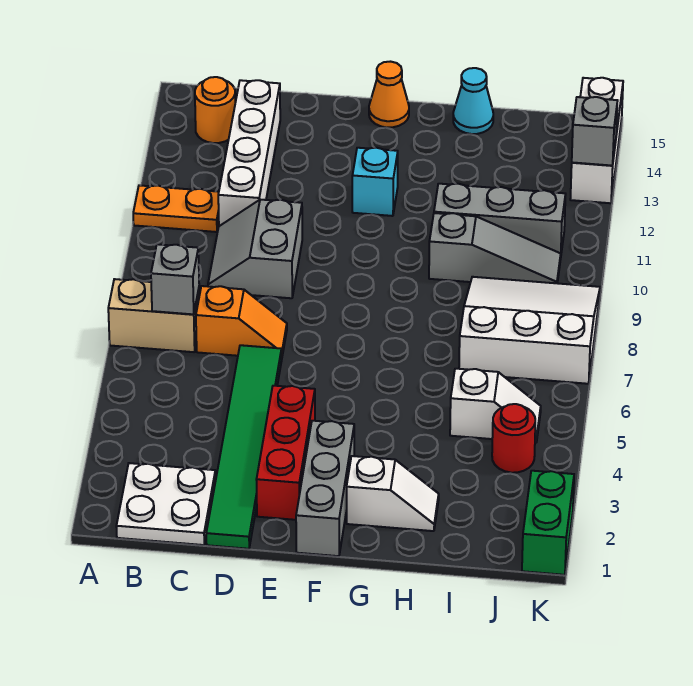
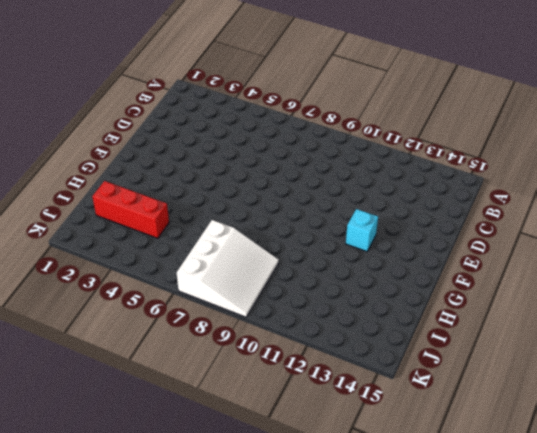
red 1x3 brick [92,181,169,238] -> red 1x3 brick moved to [256,386,315,520]
none -> tan 1x2 brick [108,279,199,352]
none -> orange 1x2 plate [133,185,219,232]
none -> white 2x2 plate [116,463,216,545]

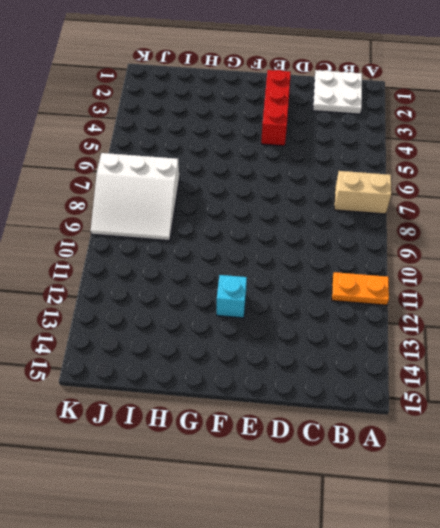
none -> orange 1x1 round brick [195,77,235,143]
none -> orange 1x2 slope [196,286,287,356]
none -> grey 2x2 slope [208,200,302,298]

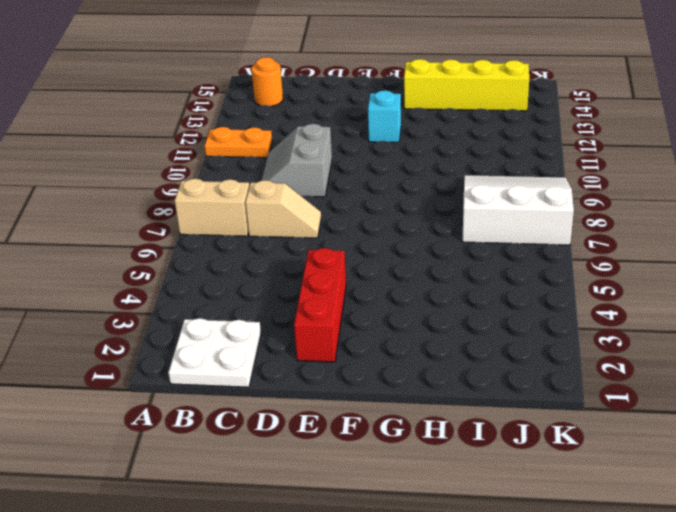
tan 1x2 slope [245,180,321,238] -> orange 1x2 slope [196,286,287,356]
yellow 1x4 brick [404,59,529,111] -> none
none -> white 1x4 brick [218,80,280,226]
none -> green 1x6 tile [206,345,282,549]
none -> grey 1x3 brick [296,421,354,556]

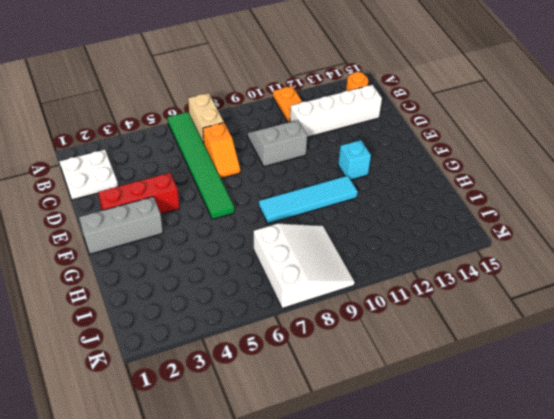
green 1x6 tile [167,112,234,219] -> green 1x6 tile turned to [206,345,282,549]
cyan 1x4 tile [259,176,358,224] -> none
none -> orange 1x1 cone [369,62,409,128]
none -> white 1x2 slope [347,456,439,531]
none -> grey 1x3 slope [429,213,561,283]

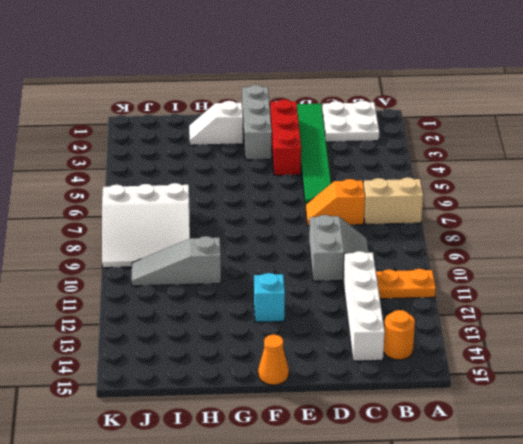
none -> grey 1x3 brick [434,184,566,254]
none -> cyan 1x1 cone [453,68,493,134]
none -> white 1x2 slope [450,369,541,443]

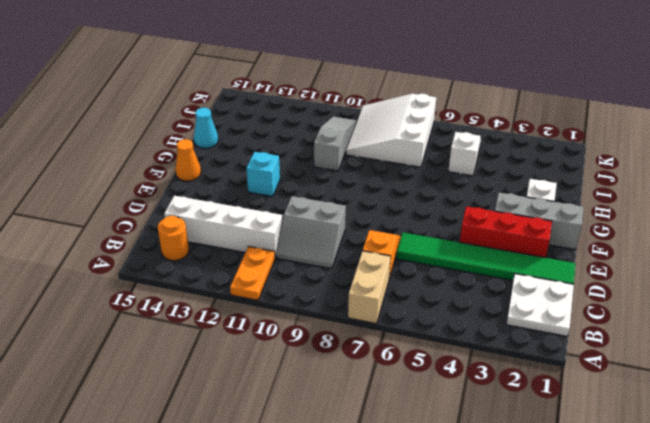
none -> grey 1x3 brick [434,184,566,254]
none -> red 1x1 round brick [492,404,535,473]
none -> green 1x2 brick [522,471,574,575]

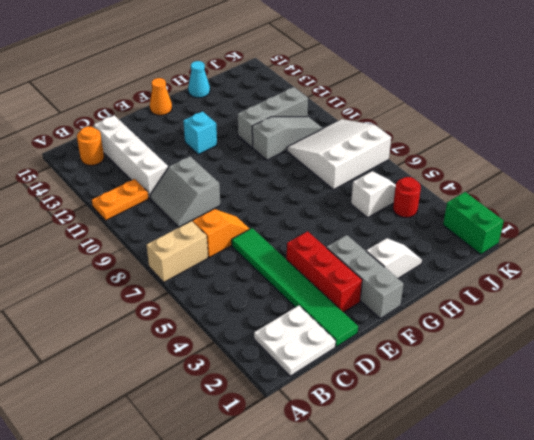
none -> white 1x3 brick [570,78,623,203]
none -> grey 1x1 brick [151,244,199,314]
none -> grey 1x1 brick [572,97,618,166]

